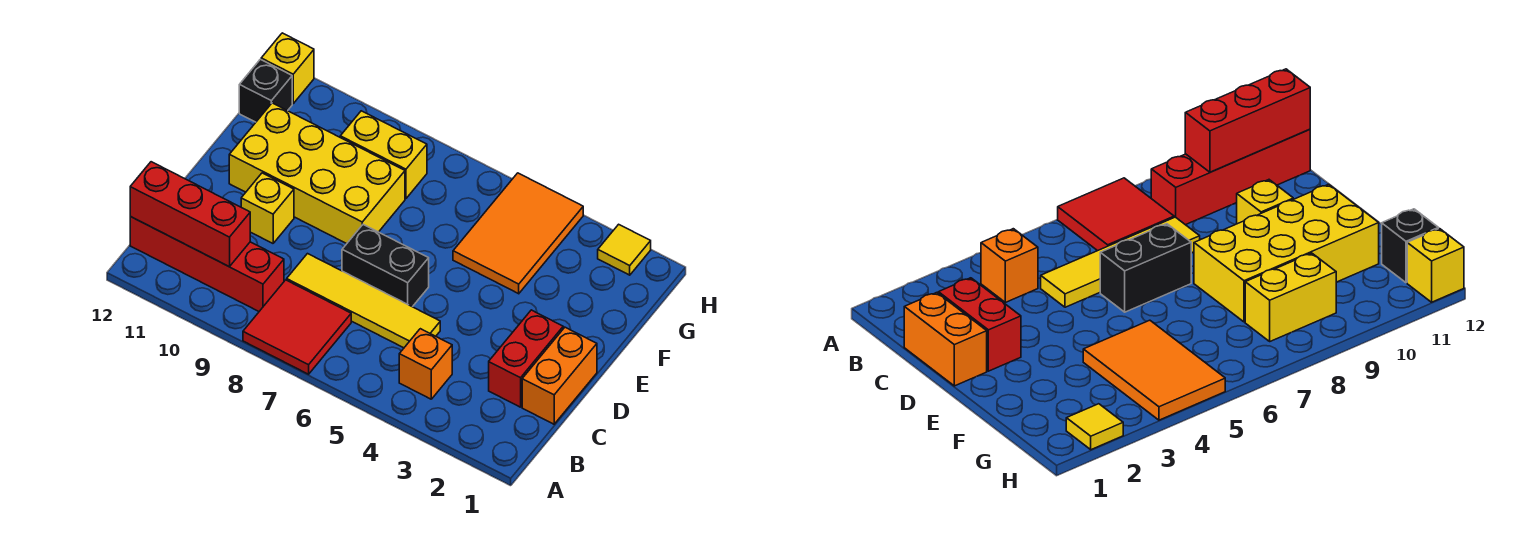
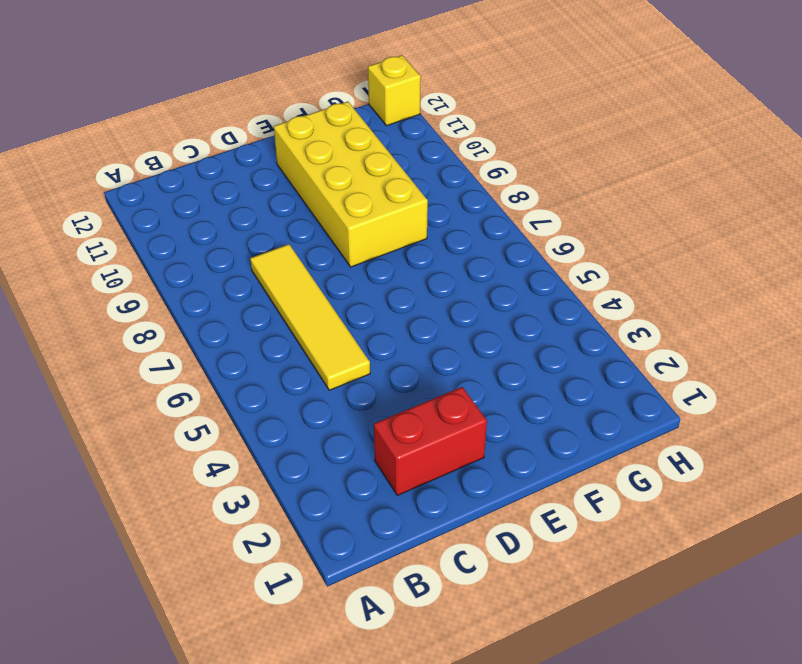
none -> red 2x2 tile [243,280,351,374]
none -> orange 1x1 brick [399,329,452,399]
none -> red 1x4 brick [130,217,284,311]

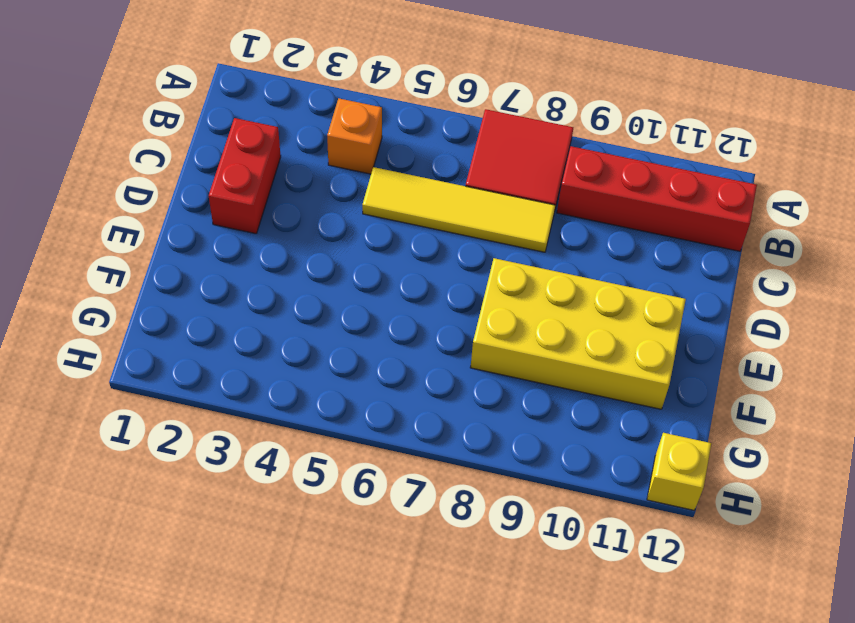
none -> orange 1x2 brick [522,327,597,424]
none -> black 1x2 brick [342,225,429,307]
none -> yellow 1x1 brick [241,173,294,243]

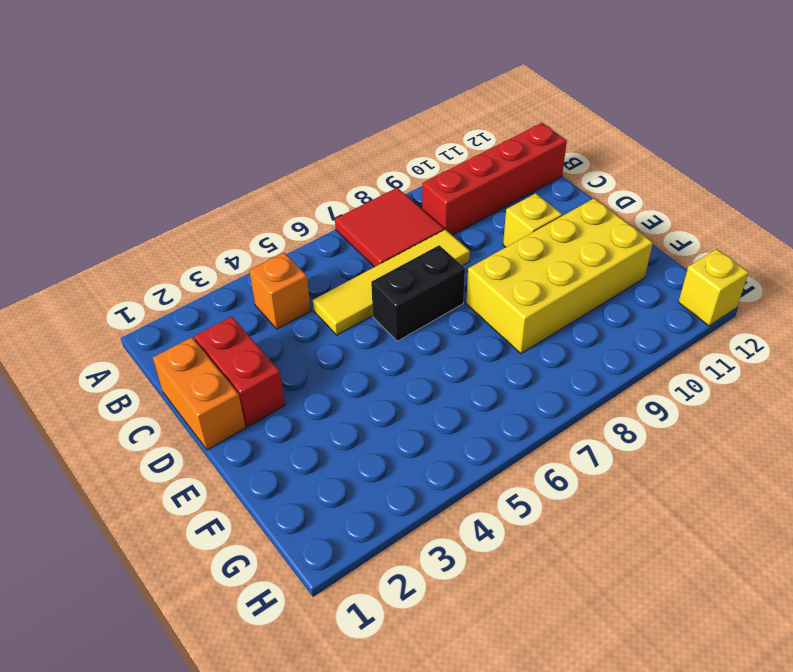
none -> orange 2x3 tile [453,173,583,294]
none -> yellow 1x2 brick [340,111,427,199]
none -> black 1x1 brick [239,59,292,122]

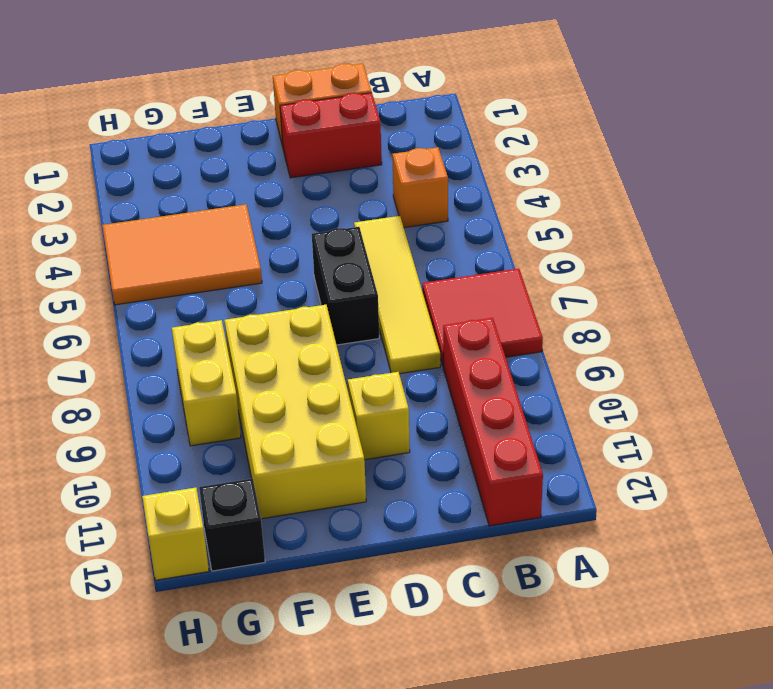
none -> yellow 1x1 tile [598,224,651,275]
none -> red 1x3 brick [130,162,250,267]

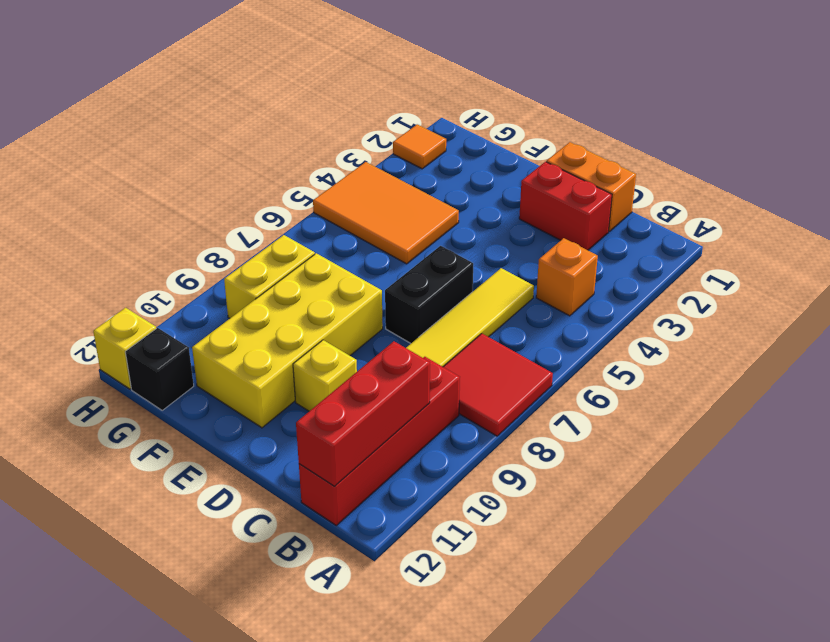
orange 1x1 tile [393,124,446,169] -> yellow 1x1 tile [598,224,651,275]

